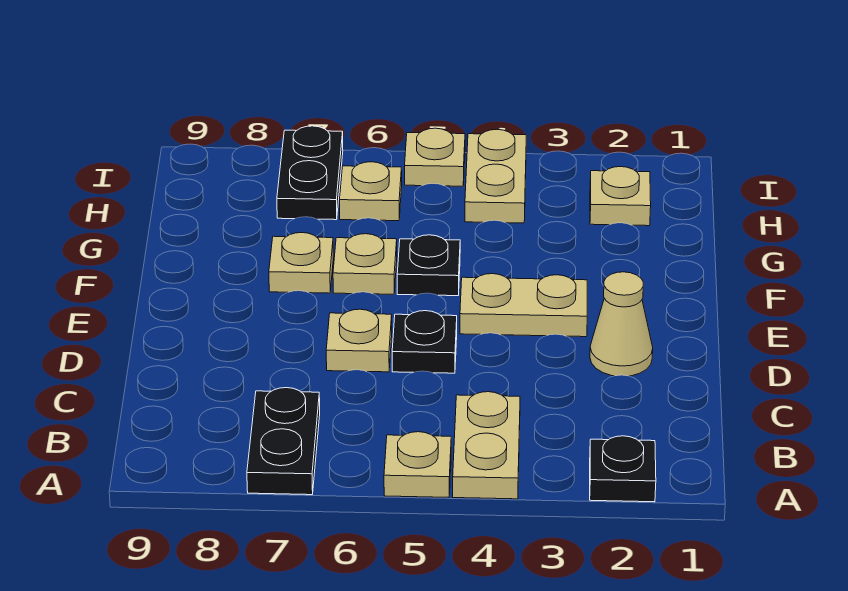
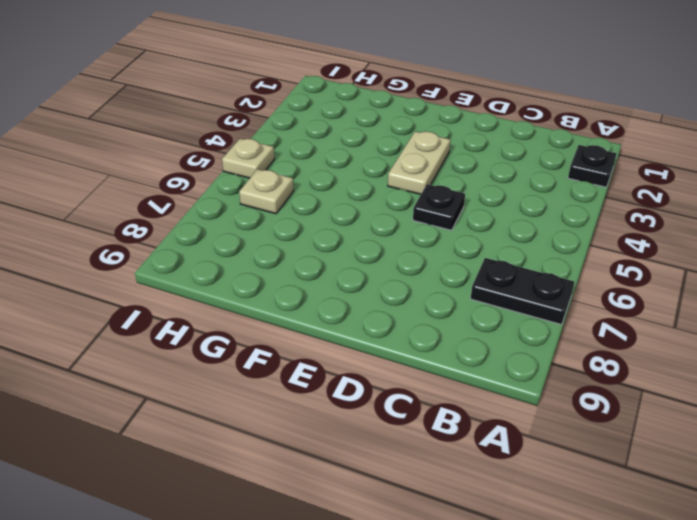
none -> tan 1x2 plate [453,392,520,499]
none -> tan 1x1 plate [384,432,451,497]
none -> tan 1x1 cone [590,272,653,376]

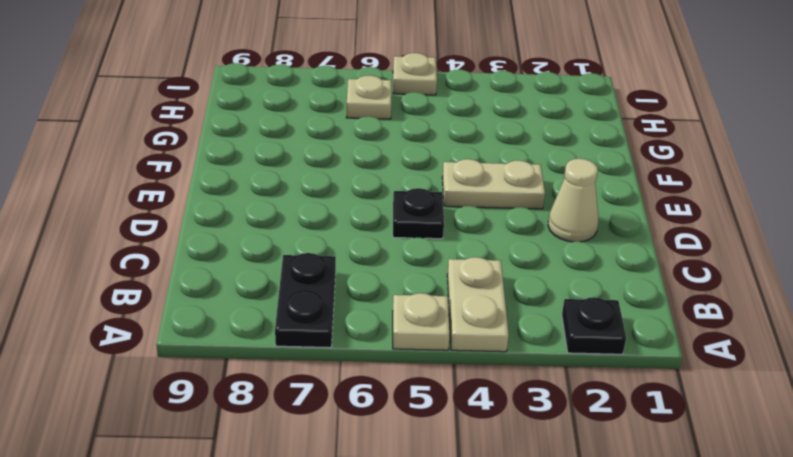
none -> tan 1x1 plate [326,309,392,372]
none -> black 1x1 plate [397,235,460,296]
none -> tan 1x1 plate [333,234,397,294]

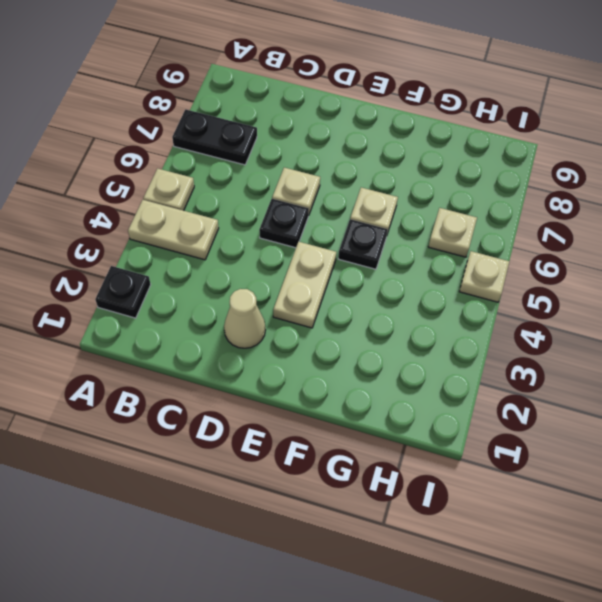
none -> tan 1x1 plate [269,233,333,293]
none -> tan 1x1 plate [590,167,651,226]
none -> tan 1x2 plate [465,130,526,223]

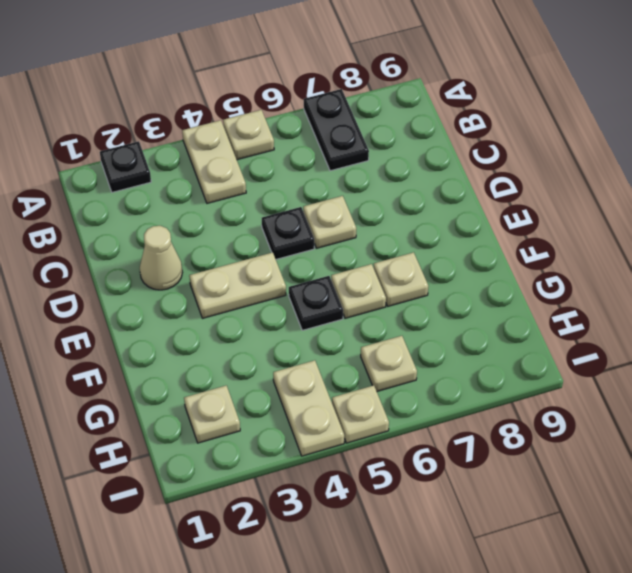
none -> black 1x2 plate [277,126,343,220]

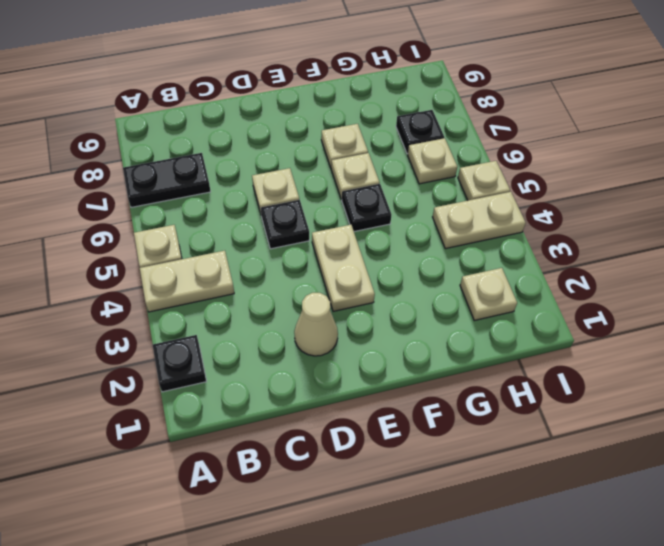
black 1x1 plate [396,110,444,154] -> black 1x2 plate [277,126,343,220]

